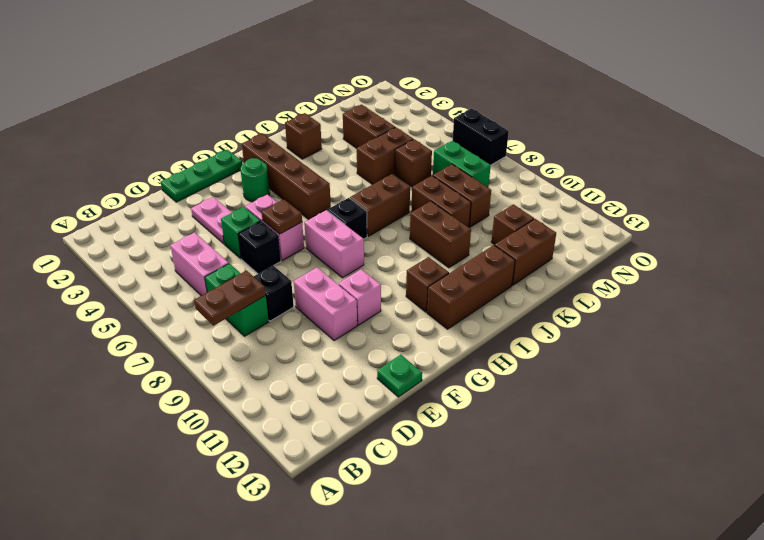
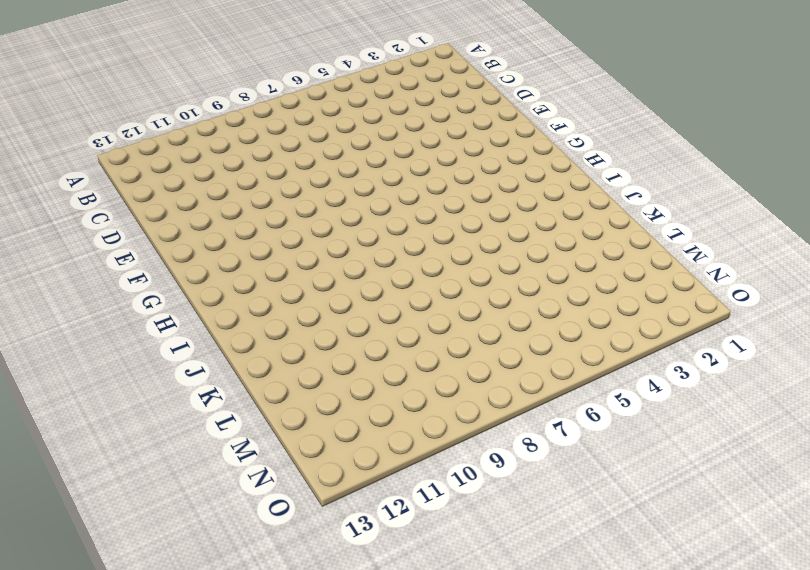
none -> pink 1x2 brick [170,232,229,296]
none -> green 1x2 brick [205,264,269,336]
none -> black 1x1 brick [253,266,294,321]
none -> green 1x3 plate [161,150,242,202]

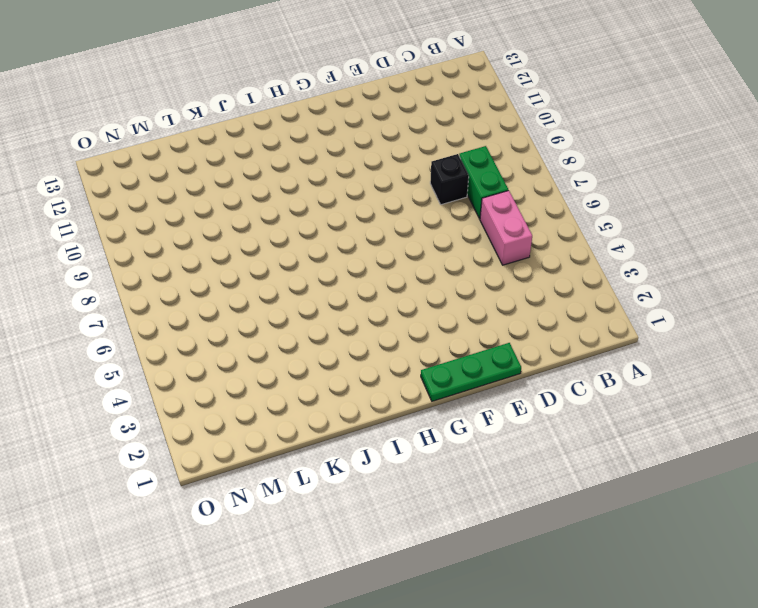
none -> pink 1x2 plate [191,197,232,244]
none -> green 1x1 brick [221,207,261,259]
none -> black 1x1 brick [238,221,281,274]
none -> pink 1x2 brick [294,267,357,341]

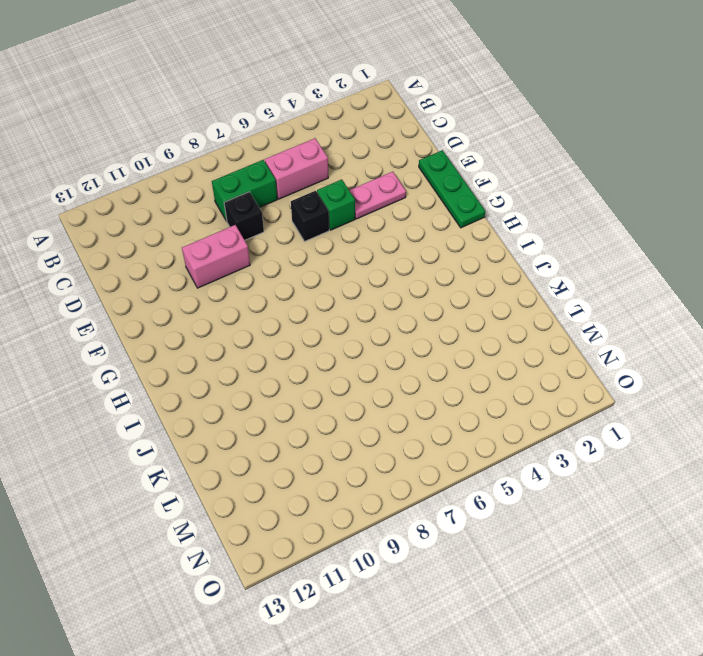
none -> green 1x1 plate [377,355,422,397]
none -> pink 1x2 brick [245,195,304,261]
none -> pink 1x1 brick [338,269,381,325]
none -> green 1x1 round brick [240,158,270,202]

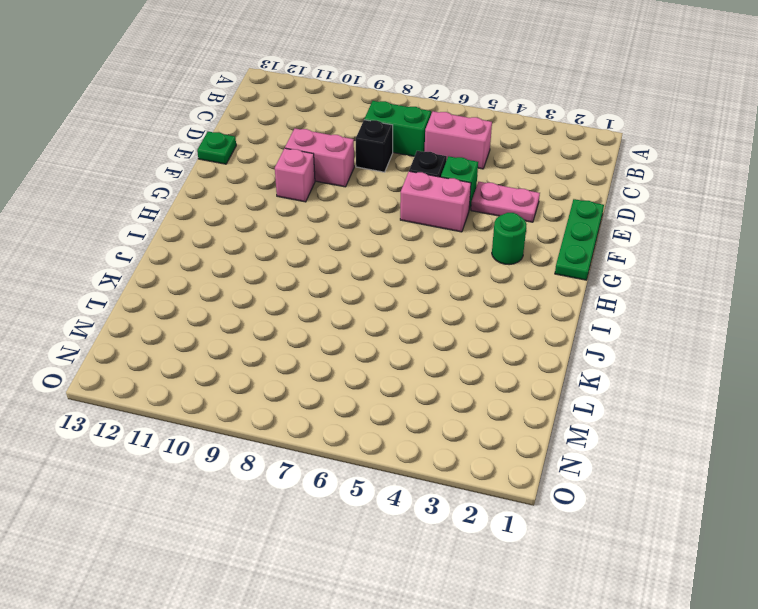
none -> pink 1x2 brick [304,210,364,278]
none -> brown 1x4 brick [242,134,331,220]
none -> black 1x1 brick [327,198,367,239]
none -> brown 1x1 brick [406,257,449,312]

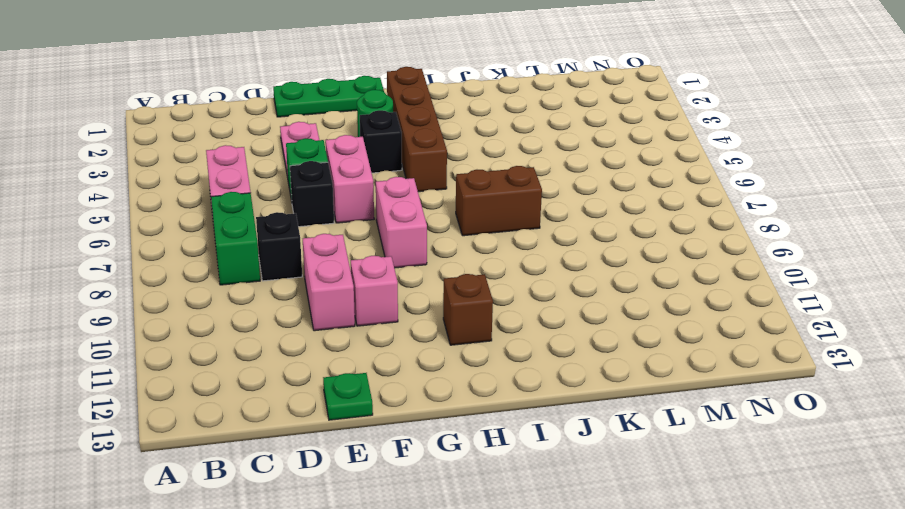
black 1x1 brick [360,110,402,173] -> black 1x1 brick moved to [327,198,367,239]
none -> brown 1x3 brick [427,245,515,329]
none -> brown 1x1 brick [285,113,322,159]
none -> brown 1x2 brick [410,201,471,268]
none -> brown 1x2 brick [357,127,413,185]

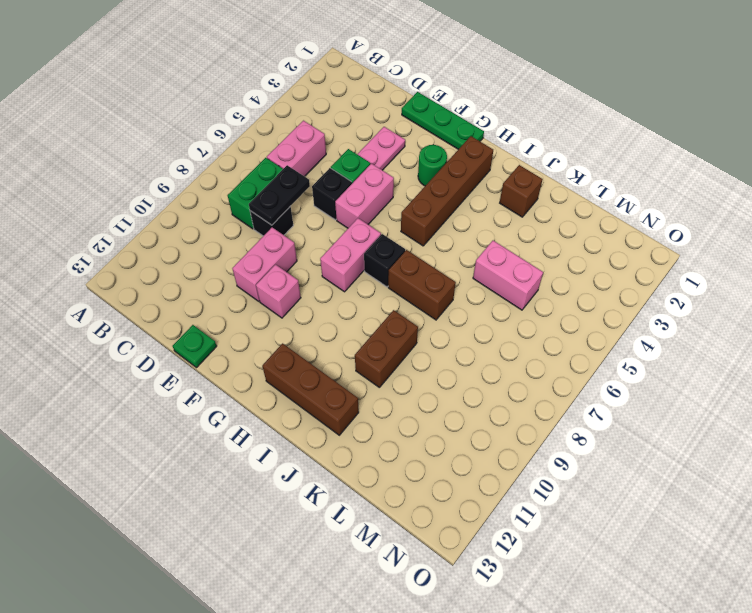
black 1x2 plate [249,165,310,225] -> none
pink 1x2 brick [473,241,543,310] -> brown 1x2 brick [357,127,413,185]
none -> brown 1x1 brick [406,257,449,312]
none -> brown 1x2 brick [411,176,471,227]
none -> brown 1x2 brick [495,219,556,285]
none -> brown 1x2 brick [343,105,395,148]

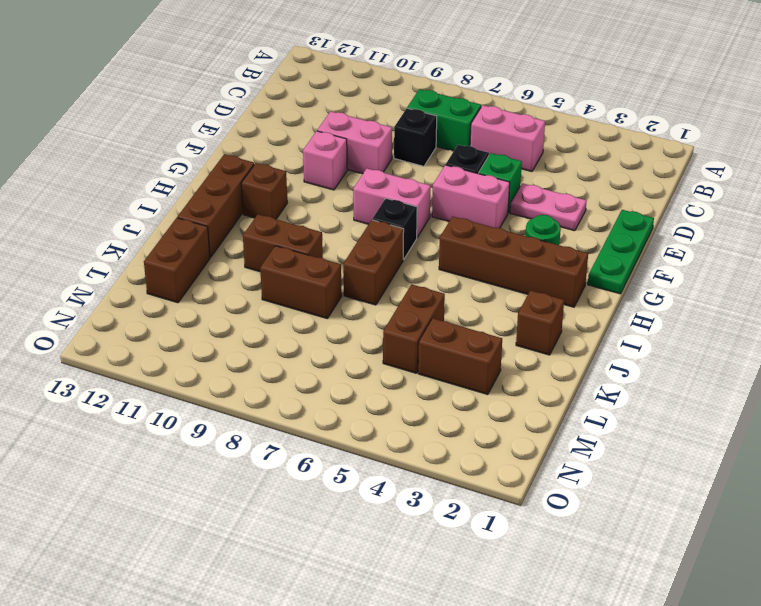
none -> green 1x1 plate [377,355,422,397]
none -> brown 1x1 brick [395,139,432,187]
none -> brown 1x2 brick [433,164,491,227]
none -> brown 1x1 brick [491,204,534,245]

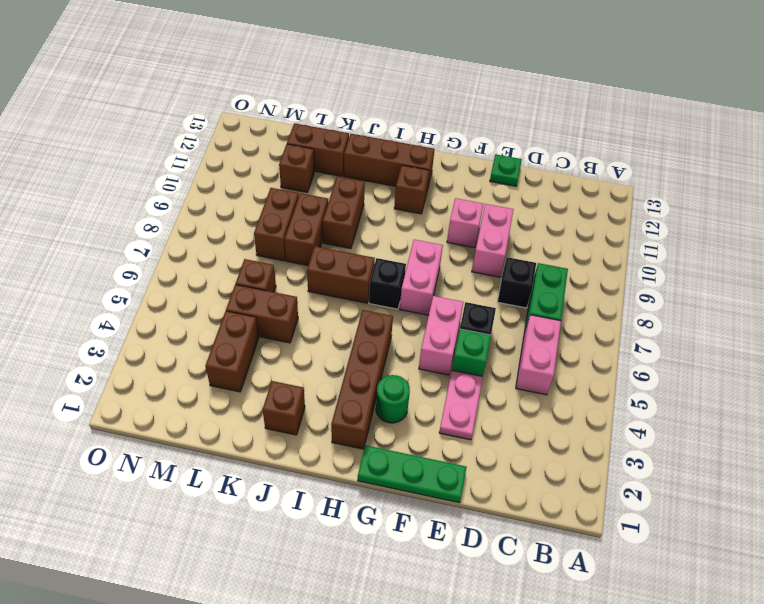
none -> green 1x2 brick [433,141,491,188]
none -> black 1x2 brick [453,109,509,165]
none -> brown 1x2 plate [194,271,266,326]
none -> brown 1x1 plate [262,200,302,234]

